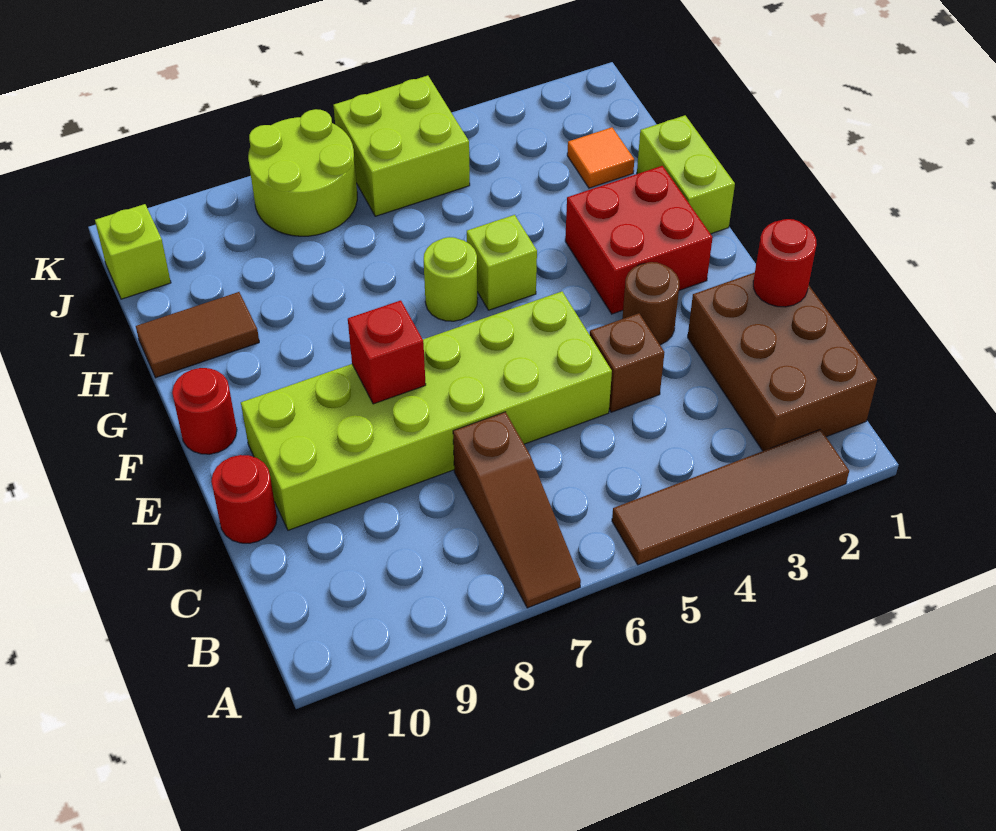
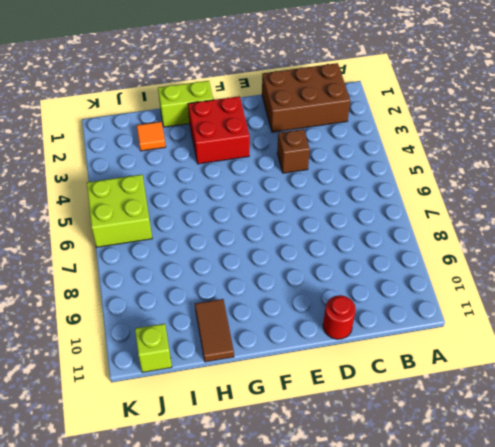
none -> brown 1x4 tile [612,429,849,565]
none -> brown 1x3 slope [453,412,581,608]
none -> lime 2x6 brick [241,291,612,530]

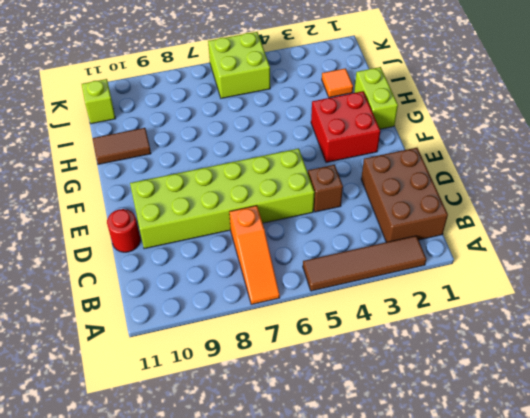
orange 1x3 slope [229,206,280,305] -> brown 1x3 slope [453,412,581,608]
none -> brown 1x1 round brick [622,262,679,345]
none -> red 1x1 round brick [172,368,237,454]
none -> lime 1x1 brick [467,215,537,310]

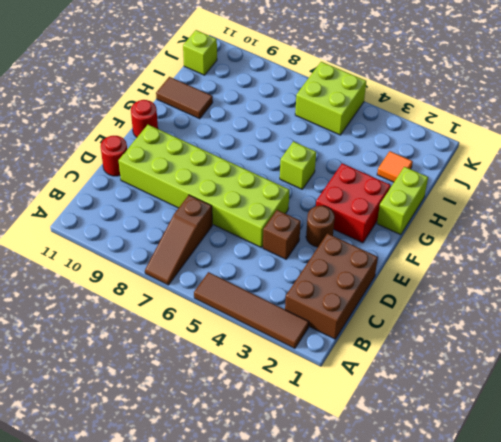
none -> lime 1x1 round brick [424,237,478,321]
none -> lime 2x2 round brick [248,109,357,236]
none -> red 1x1 round brick [753,219,817,307]

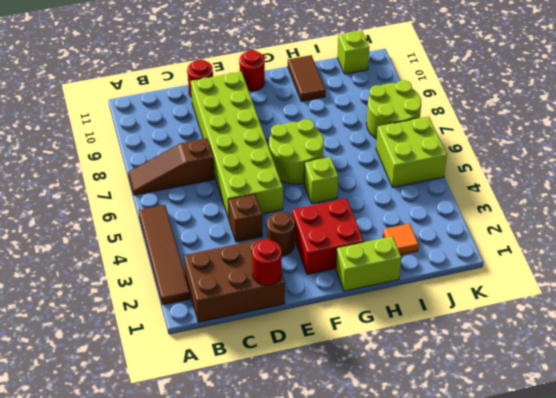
lime 2x2 round brick [269,119,324,184] -> lime 1x1 round brick [424,237,478,321]
none -> red 1x1 brick [348,300,426,404]

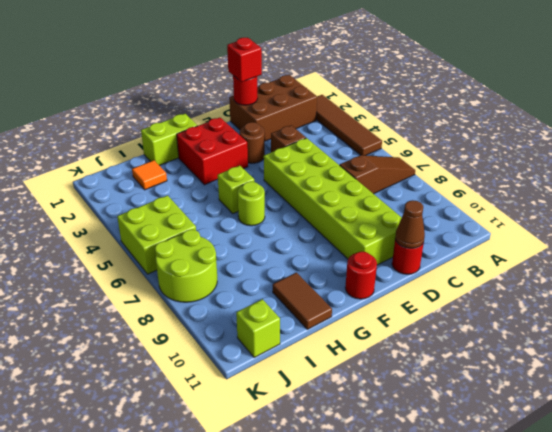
red 1x1 brick [227,38,262,82] -> red 1x1 brick moved to [348,300,426,404]
brown 1x1 cone [395,200,425,248] -> none

